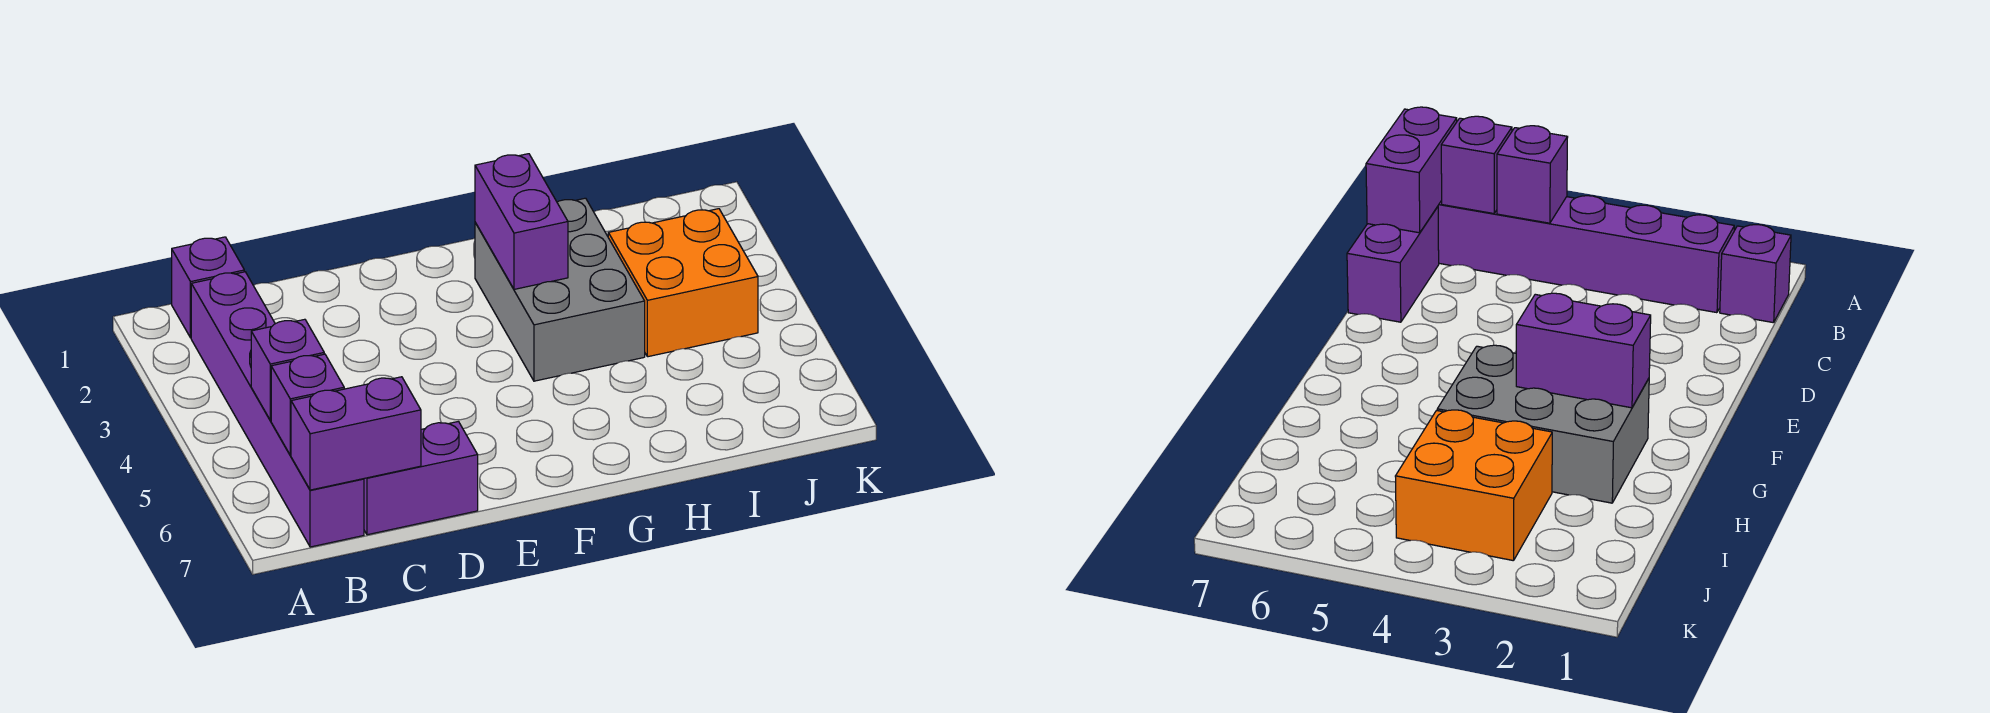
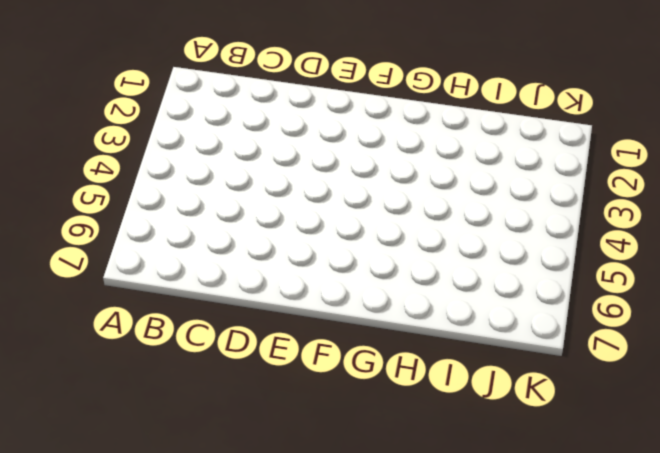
none -> purple 1x1 brick [172,237,244,338]
none -> purple 1x6 brick [191,272,364,547]

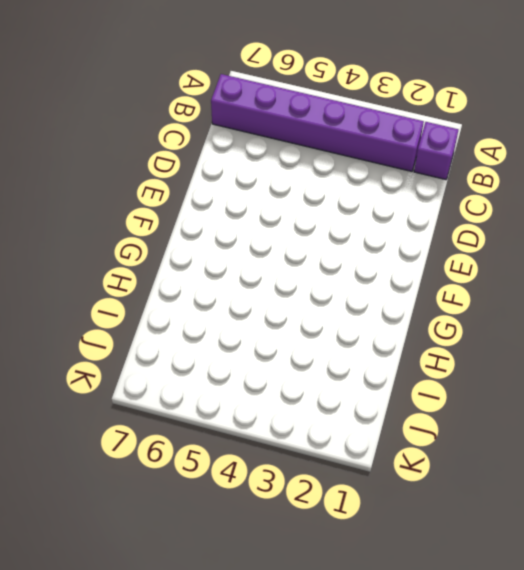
none -> purple 1x2 brick [364,421,478,535]
none -> grey 2x3 brick [475,198,645,381]

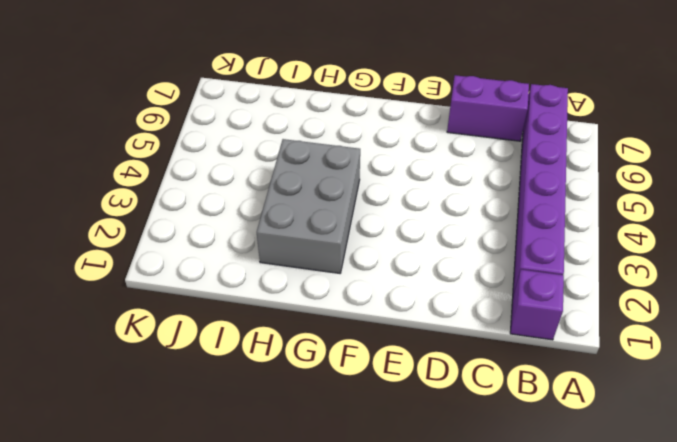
none -> orange 2x2 brick [608,209,758,357]
none -> purple 1x1 brick [251,319,324,420]

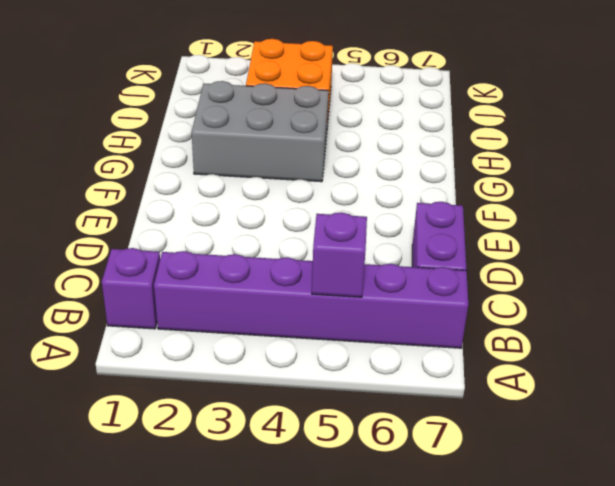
none -> purple 1x1 brick [271,354,344,455]
none -> purple 1x2 brick [291,377,421,490]

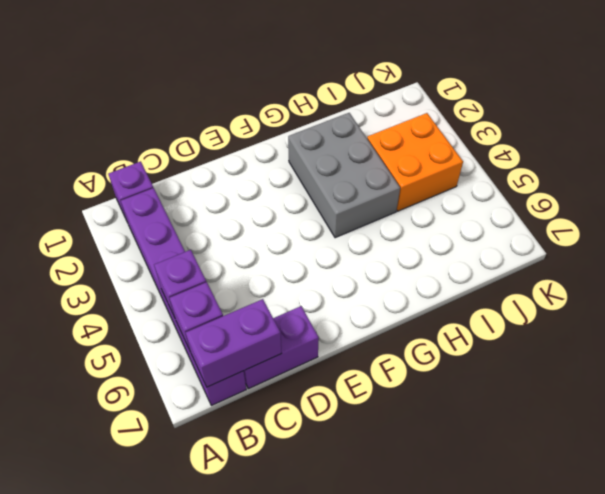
none -> purple 1x2 brick [475,154,568,289]

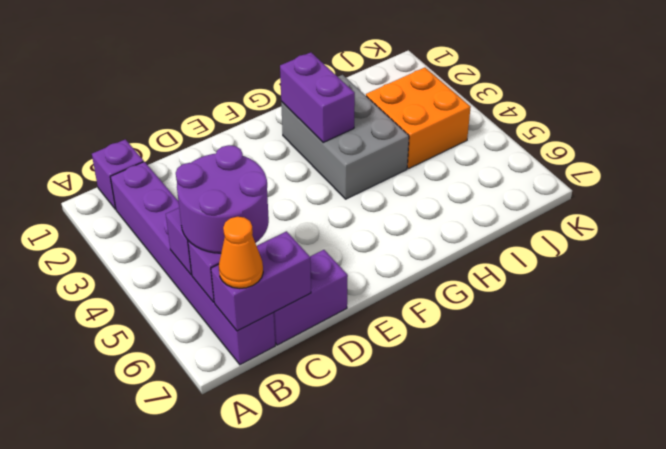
purple 2x2 round brick [176,145,269,253] -> none
orange 1x1 cone [219,217,263,289] -> none

